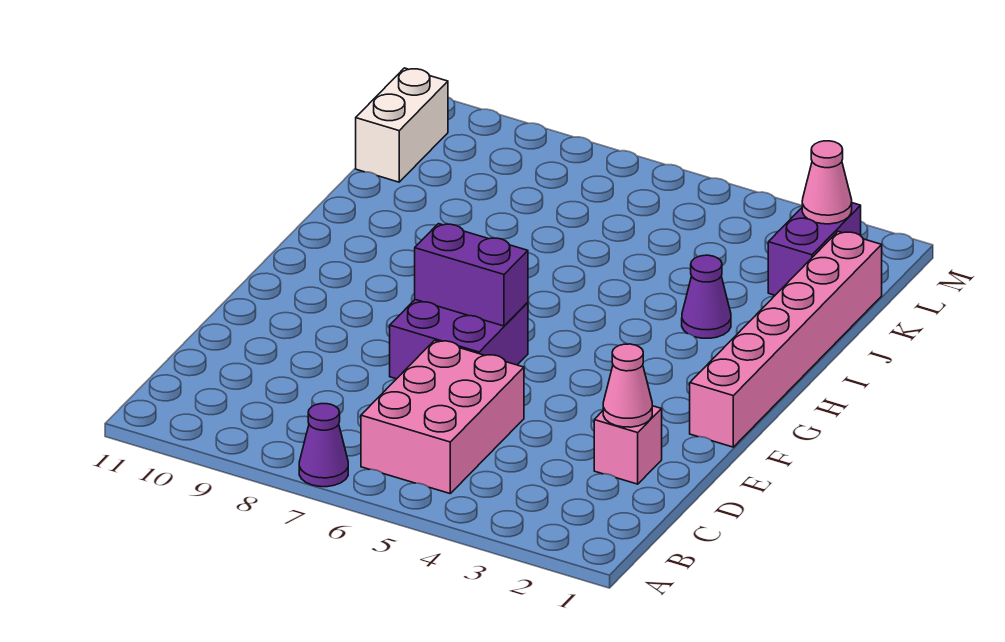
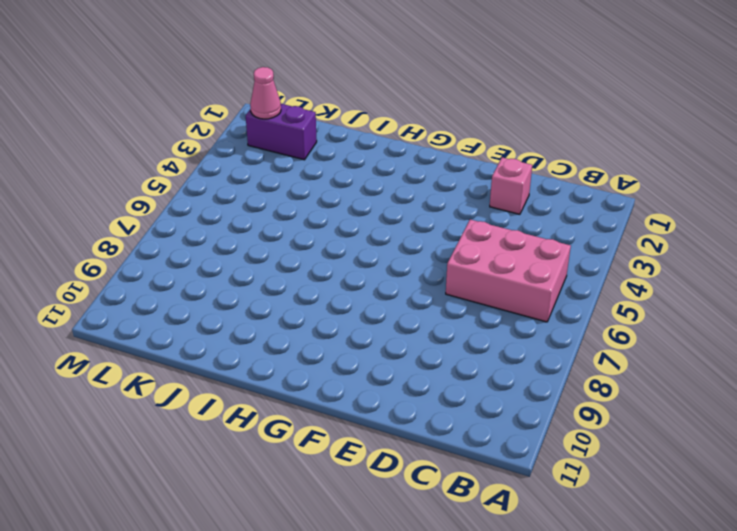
none -> purple 1x1 cone [299,404,348,487]
none -> purple 2x2 brick [390,300,528,379]

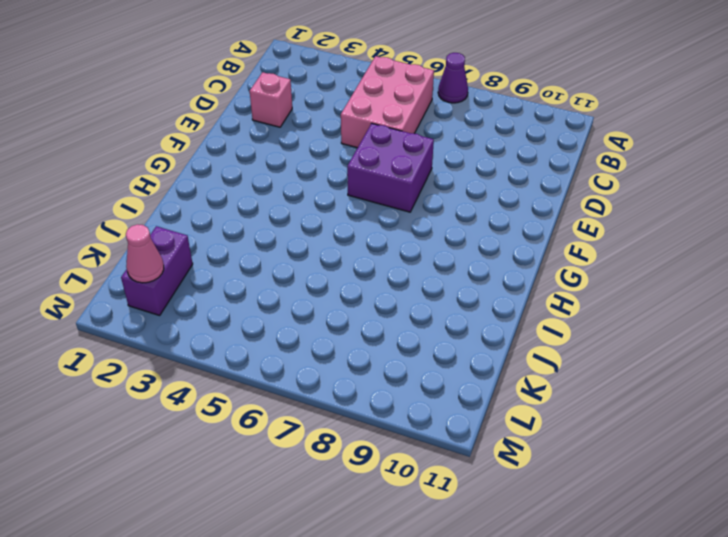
none -> pink 1x6 brick [690,231,882,447]
none -> purple 1x1 cone [682,255,731,338]

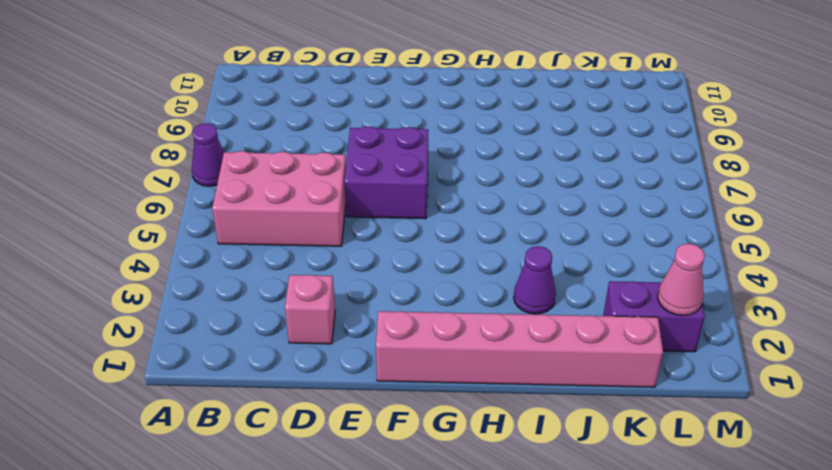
none -> white 1x2 brick [356,68,448,182]
none -> pink 1x1 cone [603,344,652,427]

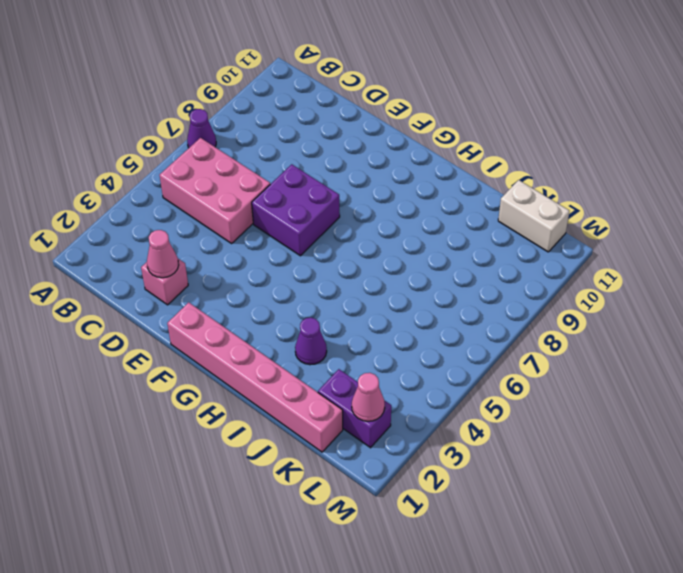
none -> purple 1x2 brick [415,224,528,326]

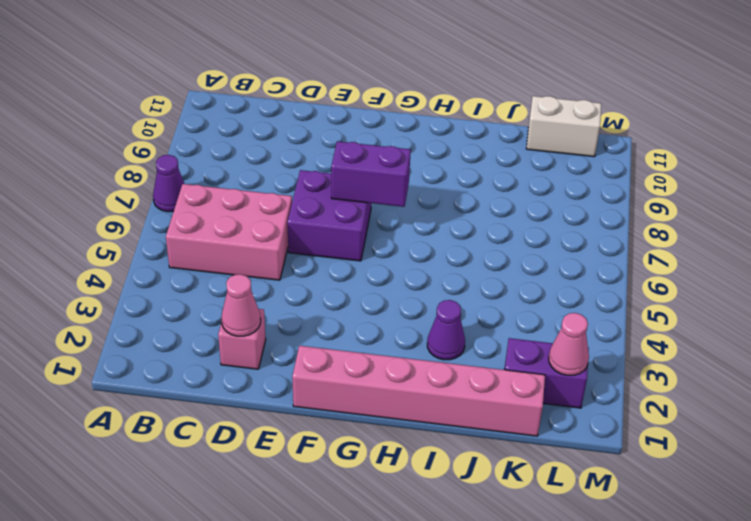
purple 1x2 brick [331,141,411,207] -> purple 1x2 brick turned to [415,224,528,326]

